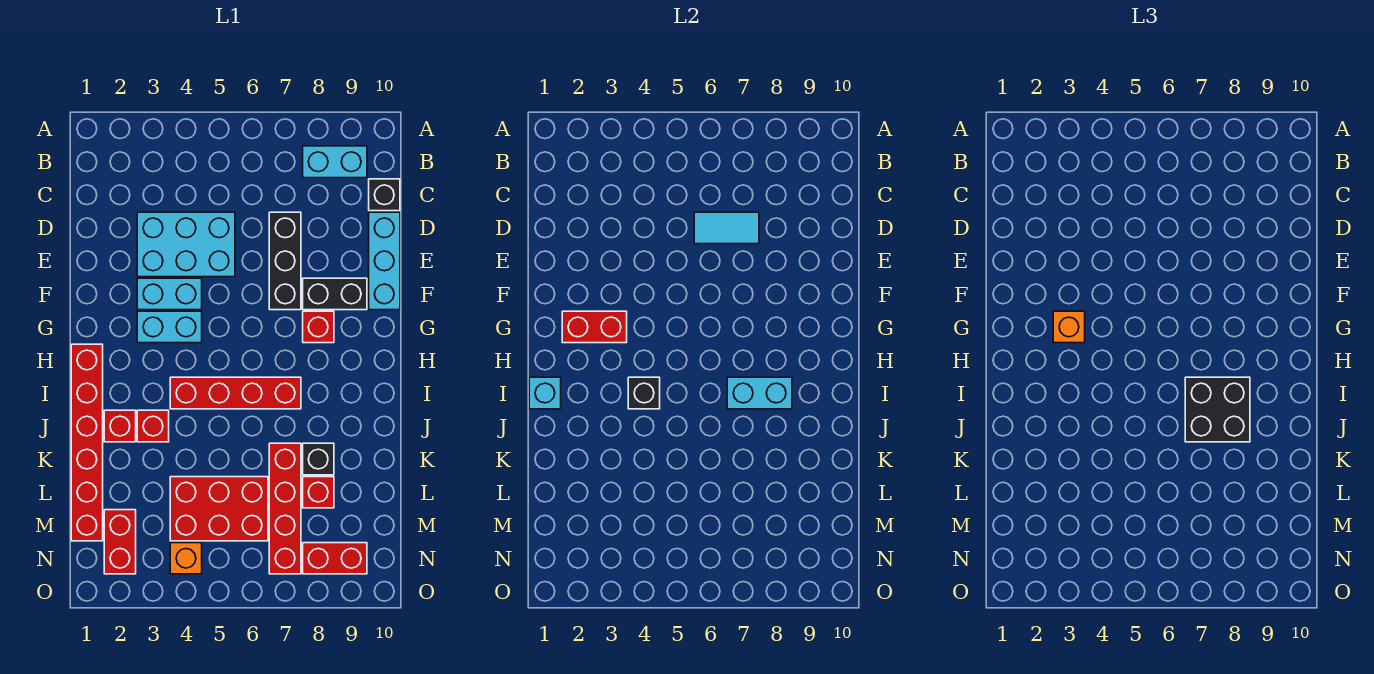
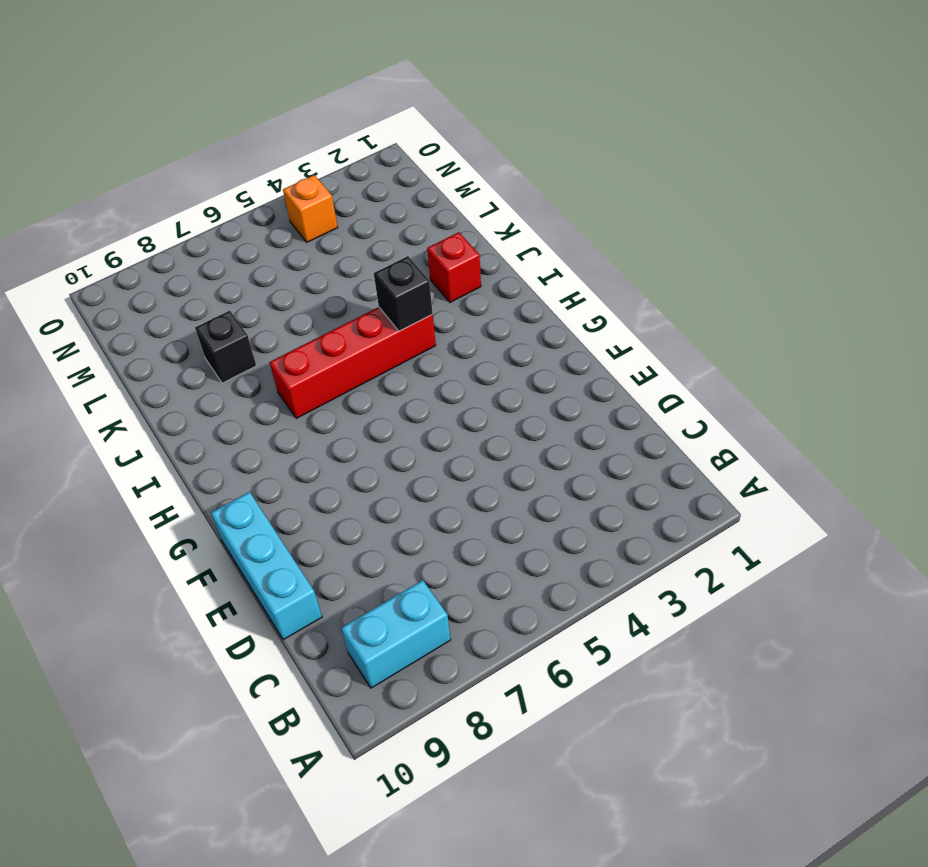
none -> black 1x1 brick [369,179,400,211]
none -> cyan 2x3 brick [137,212,235,277]
none -> black 1x3 brick [269,212,301,310]

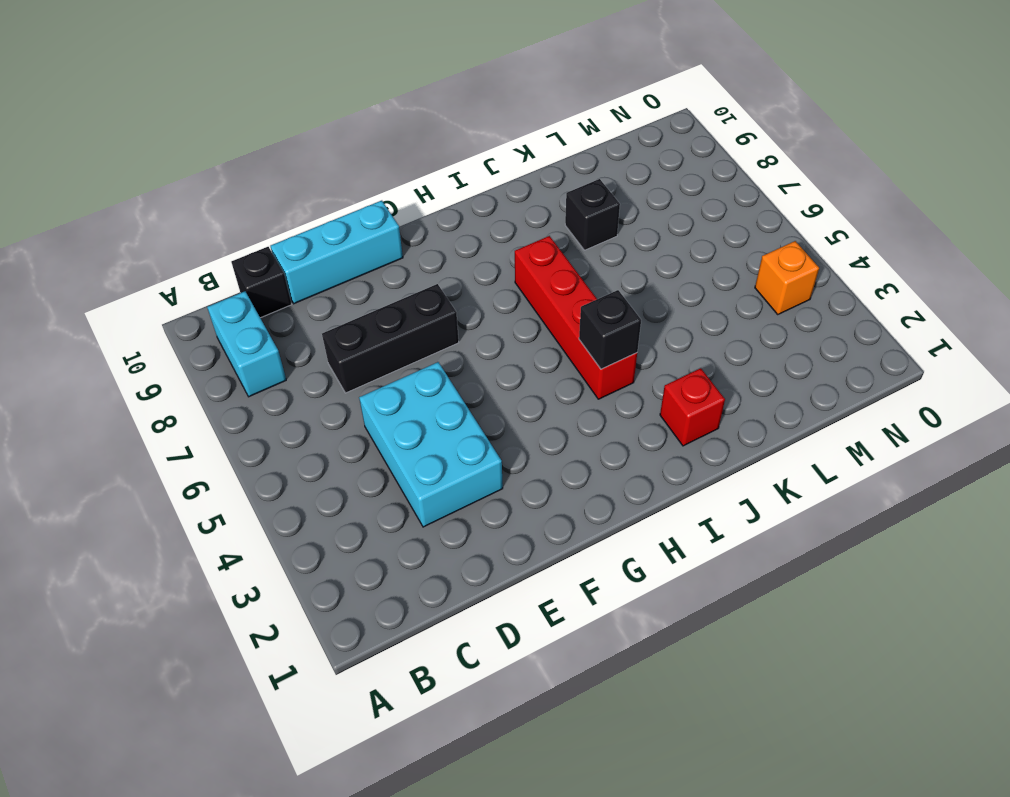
none -> cyan 1x2 brick [137,278,202,310]
none -> black 1x2 brick [303,278,367,310]
none -> cyan 1x2 brick [137,311,202,343]

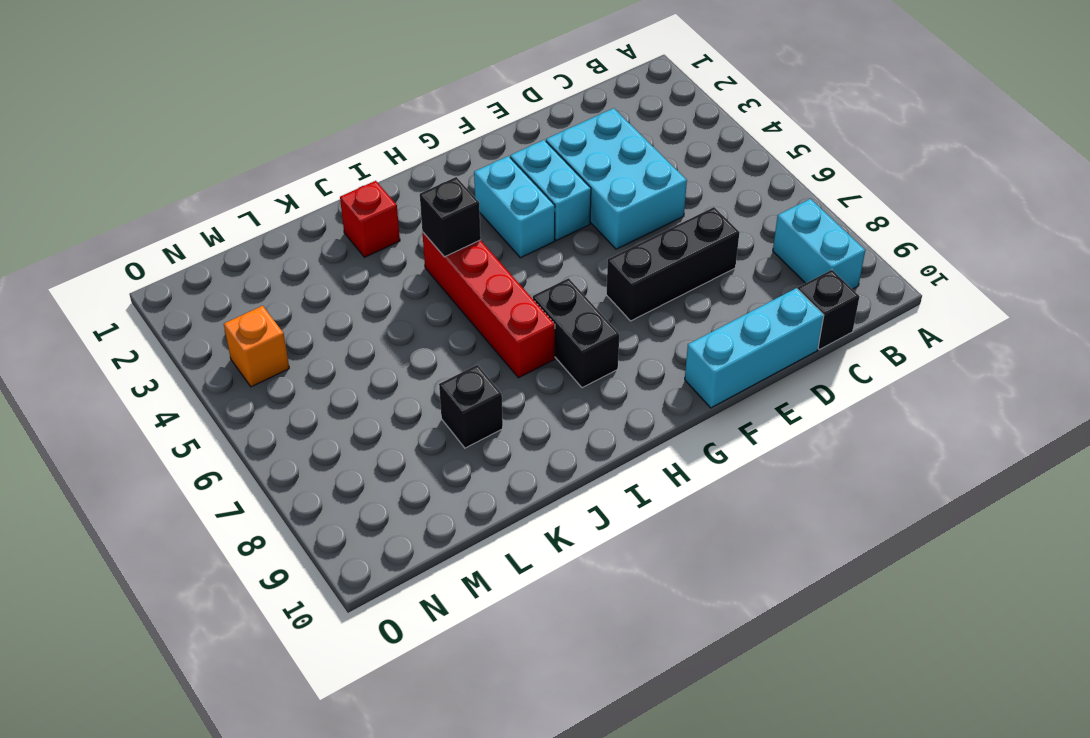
black 1x2 brick [533,278,619,388] -> black 1x2 brick moved to [303,278,367,310]
none -> red 1x1 brick [303,311,334,343]
none -> red 1x6 brick [71,344,103,541]
none -> red 1x1 brick [137,410,169,442]

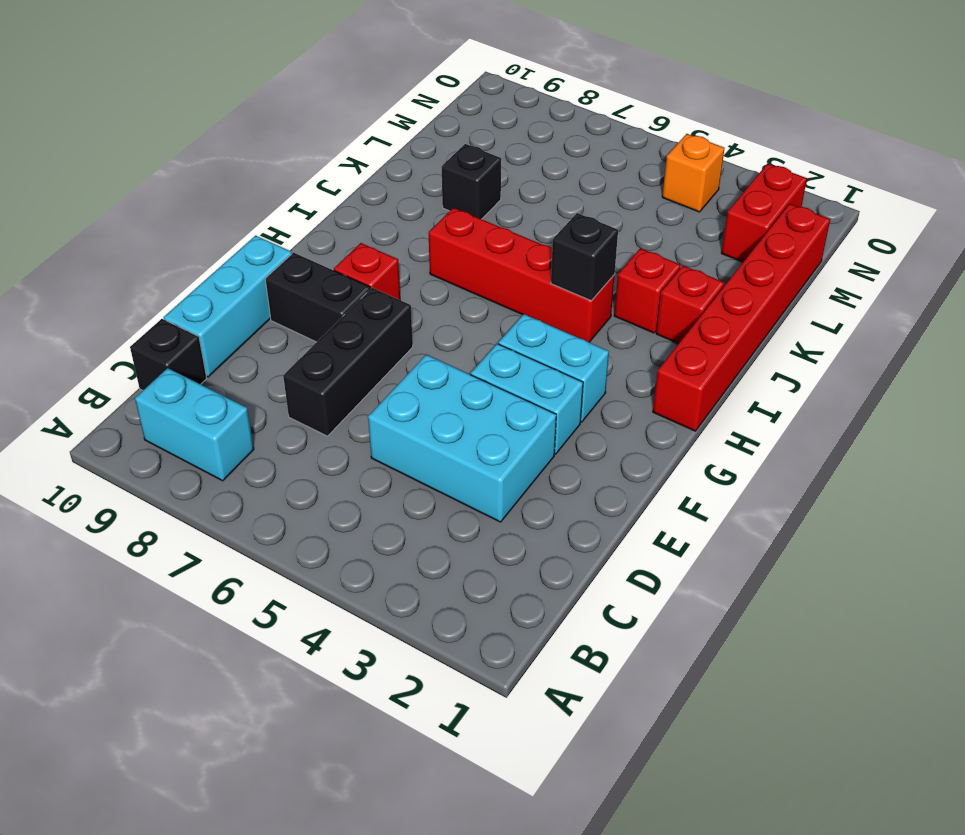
none -> red 1x4 brick [269,443,301,574]
none -> red 2x3 brick [170,477,268,541]
none -> red 1x1 brick [303,477,334,508]

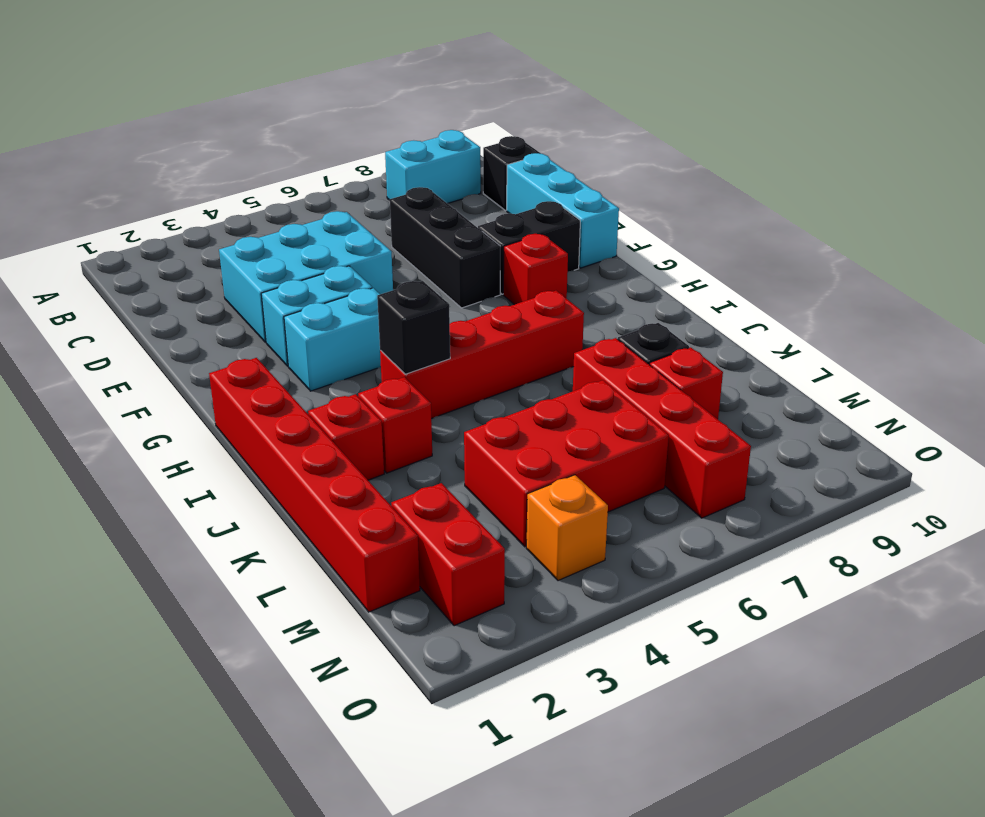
none -> red 1x2 brick [303,543,367,574]
none -> cyan 1x2 tile [694,212,759,244]
none -> red 1x2 brick [562,311,627,343]

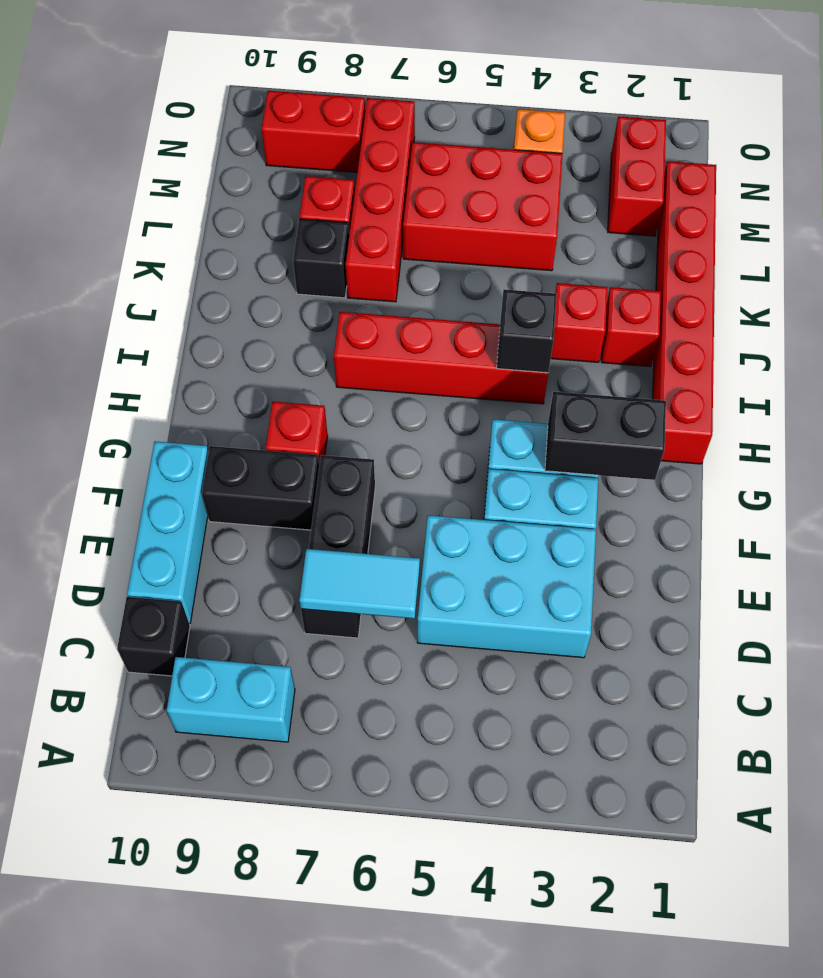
black 1x2 brick [545,392,666,480] -> red 1x2 brick [562,311,627,343]
none -> cyan 1x1 brick [529,377,561,409]
none -> cyan 1x2 brick [727,377,792,409]
none -> orange 1x1 brick [1053,311,1085,343]

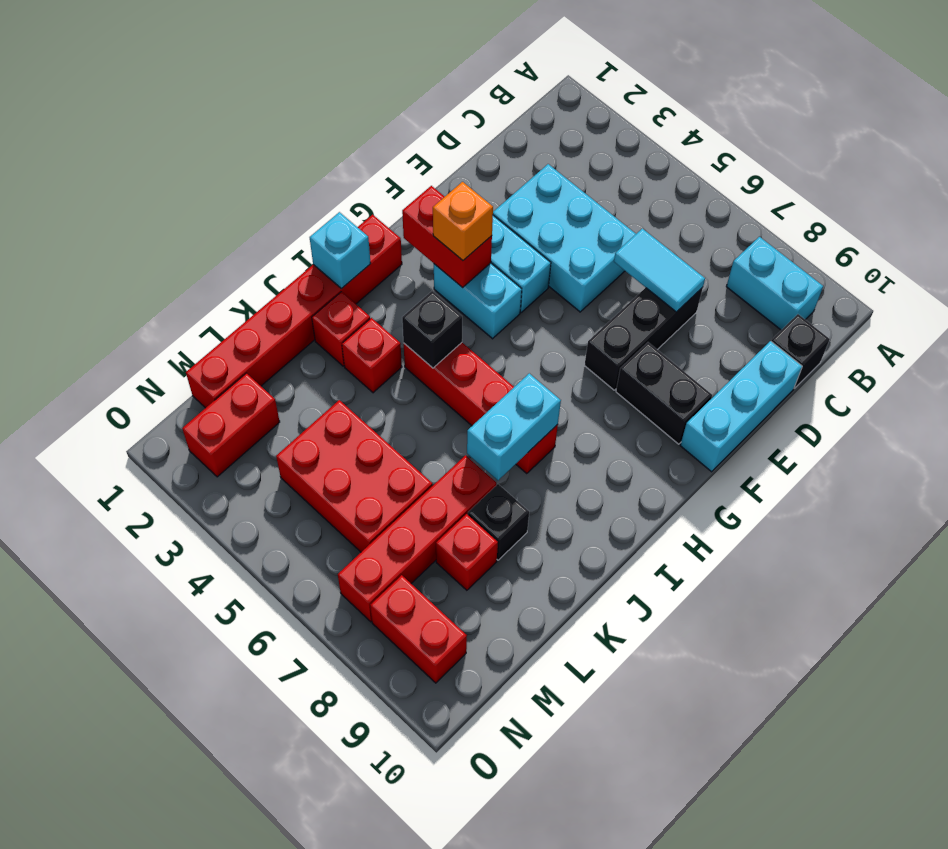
cyan 1x2 brick [467,373,561,480] -> cyan 1x2 brick turned to [727,377,792,409]
none -> red 1x1 brick [303,311,334,343]
none -> orange 1x1 brick [170,543,202,574]
none -> black 2x2 brick [1185,377,1250,442]

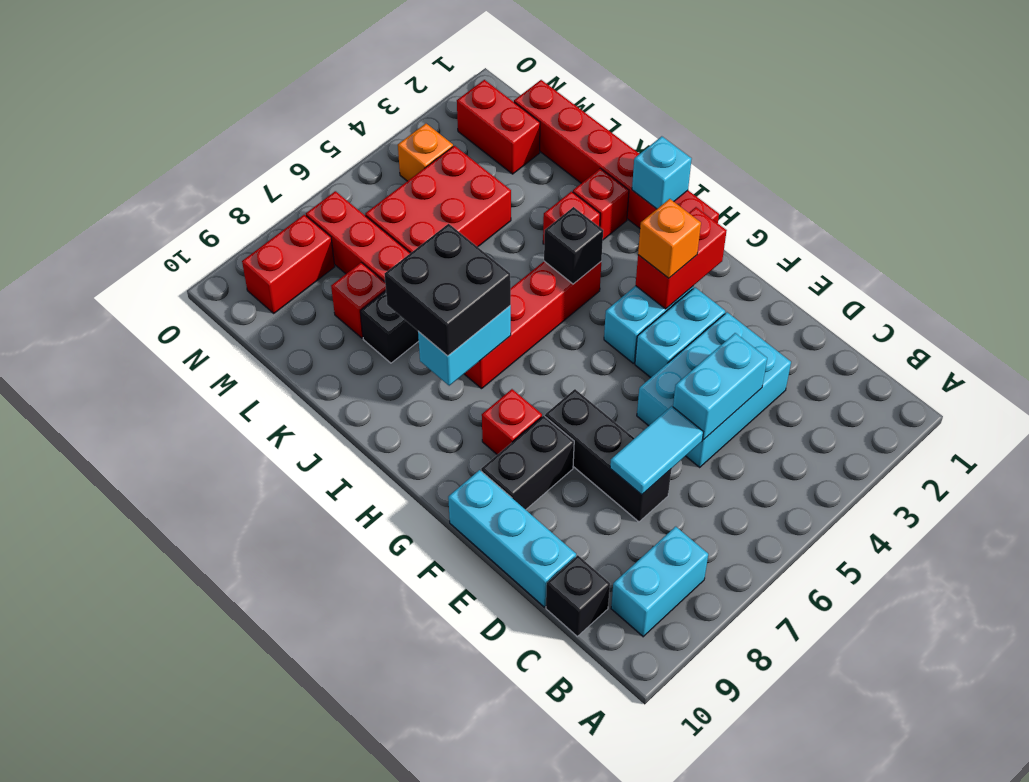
cyan 1x2 brick [673,333,767,440] -> none

